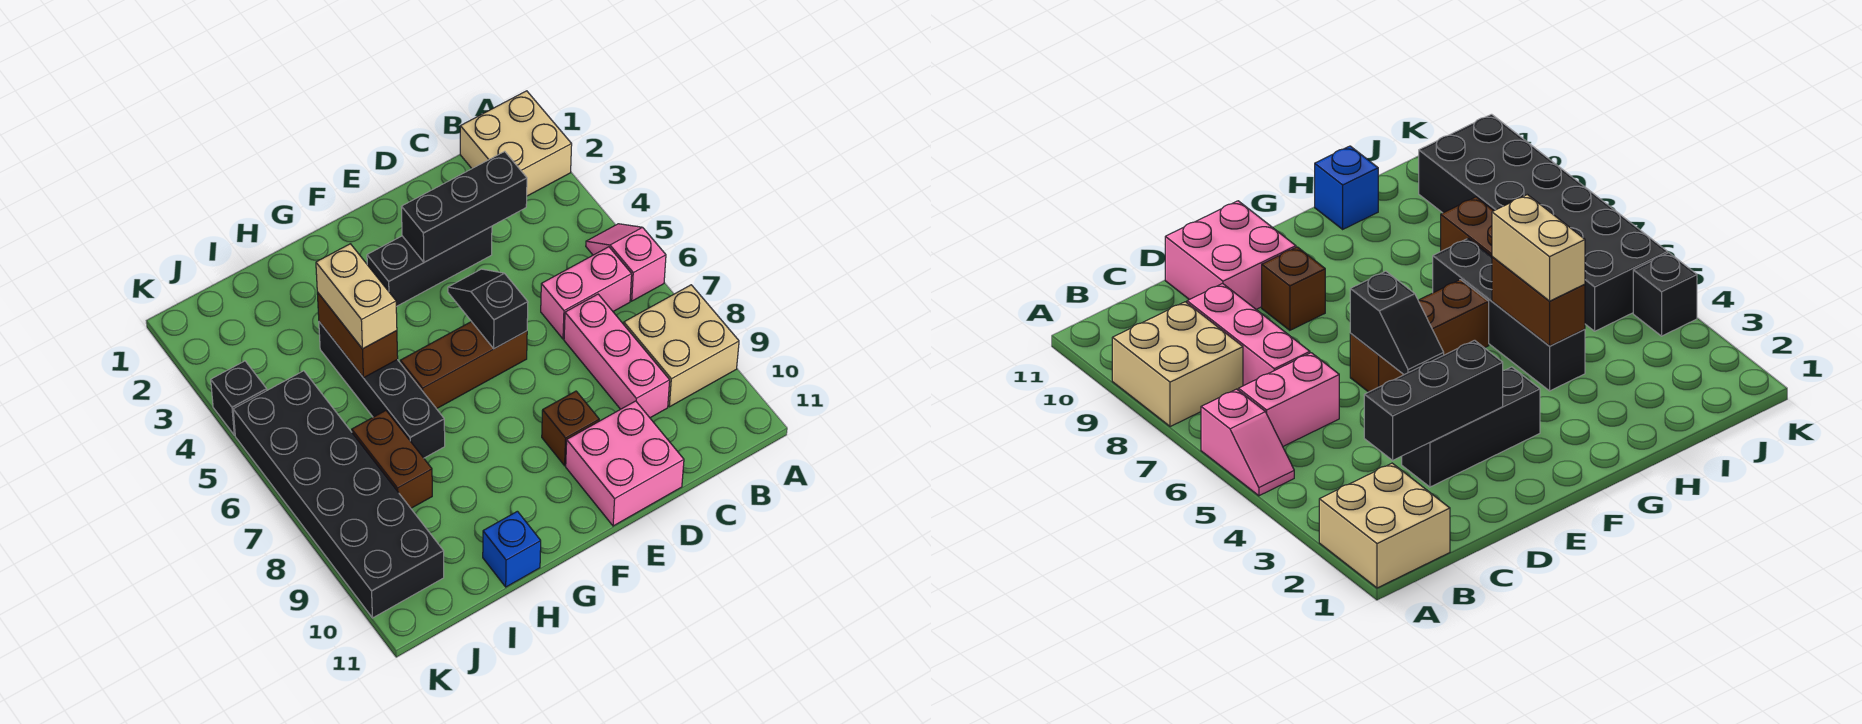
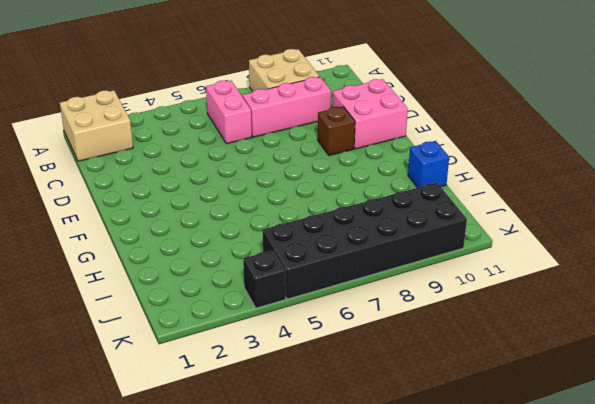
none -> pink 1x2 slope [586,224,666,301]
none -> black 1x3 brick [367,226,492,307]
none -> brown 1x3 brick [400,322,527,409]

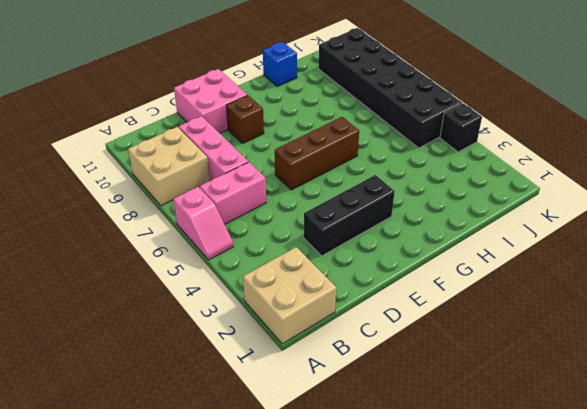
none -> black 1x4 brick [319,322,445,458]
none -> brown 1x2 brick [352,411,432,508]
none -> black 1x3 brick [402,151,527,262]

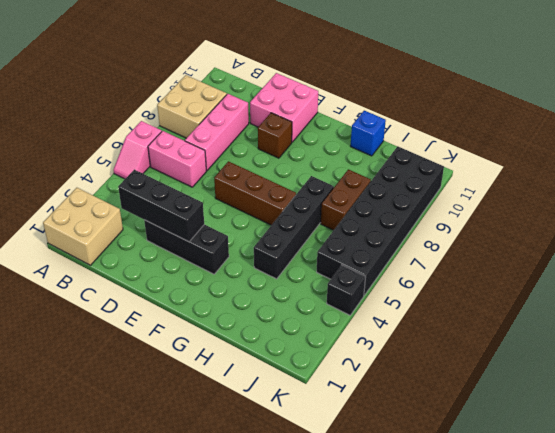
none -> black 1x2 slope [448,269,528,349]
none -> brown 1x2 brick [317,292,398,378]
none -> tan 1x2 brick [316,244,397,349]

